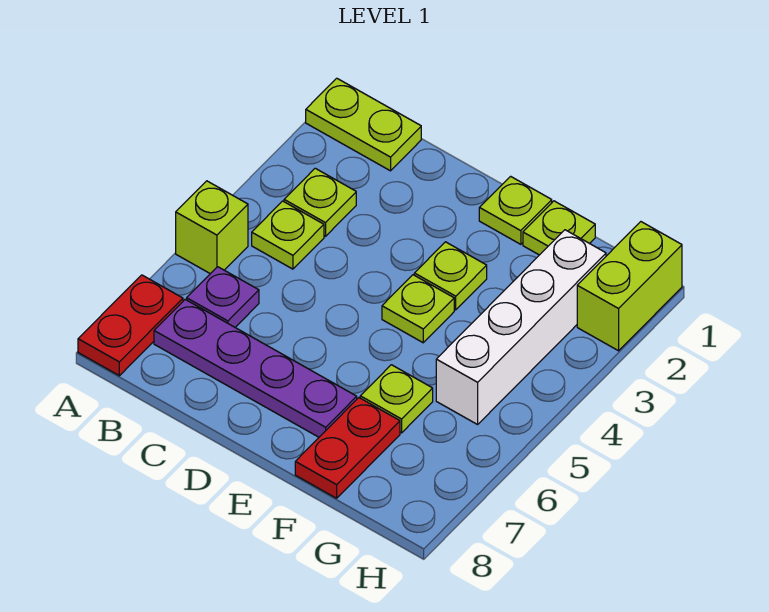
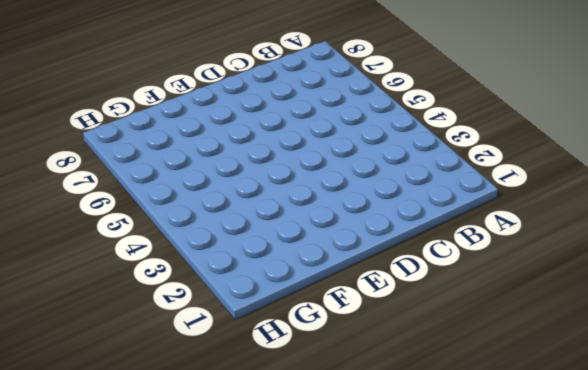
none -> lime 1x2 plate [306,78,421,171]
none -> lime 1x1 brick [176,181,248,274]
none -> red 1x2 plate [78,275,183,376]

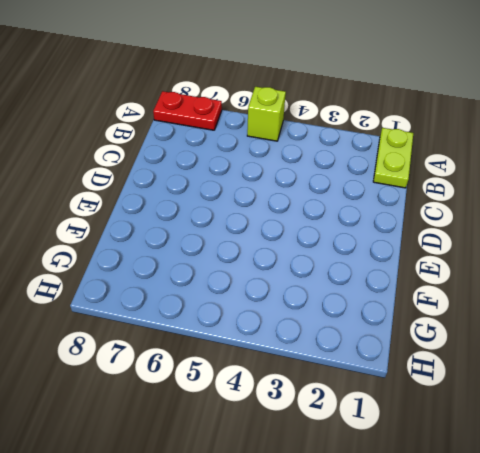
none -> lime 1x1 plate [284,168,356,236]
none -> lime 1x1 plate [252,201,324,269]
none -> purple 1x1 plate [187,267,259,327]

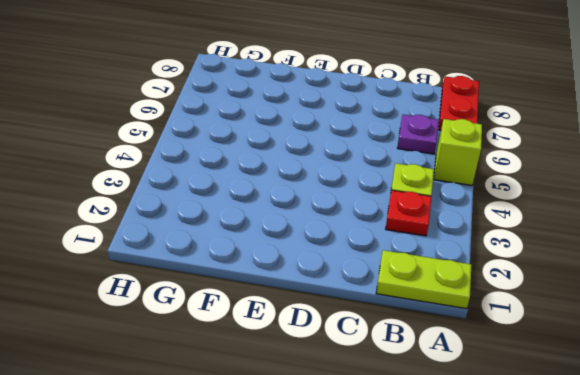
red 1x1 plate [386,190,431,236] -> lime 1x1 plate [284,168,356,236]
none -> purple 1x4 plate [154,300,357,437]
none -> lime 1x1 plate [479,176,552,244]
none -> lime 1x1 plate [414,242,487,310]

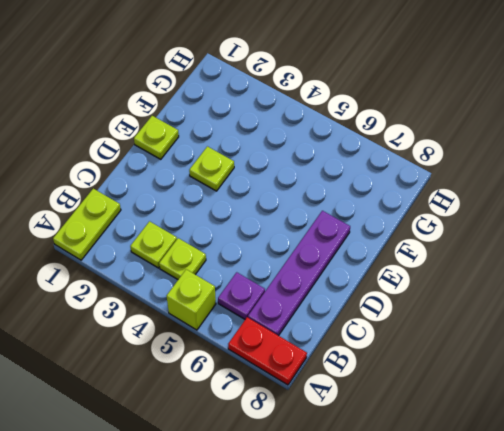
none -> lime 1x1 plate [382,275,454,343]
none -> lime 1x1 plate [523,201,595,255]
none -> lime 1x1 plate [360,365,433,433]

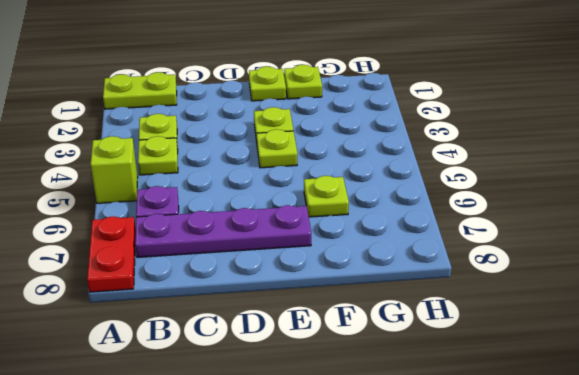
none -> red 1x2 plate [295,398,400,498]
none -> white 1x4 brick [436,230,606,424]
none -> lime 1x2 brick [577,222,682,351]

